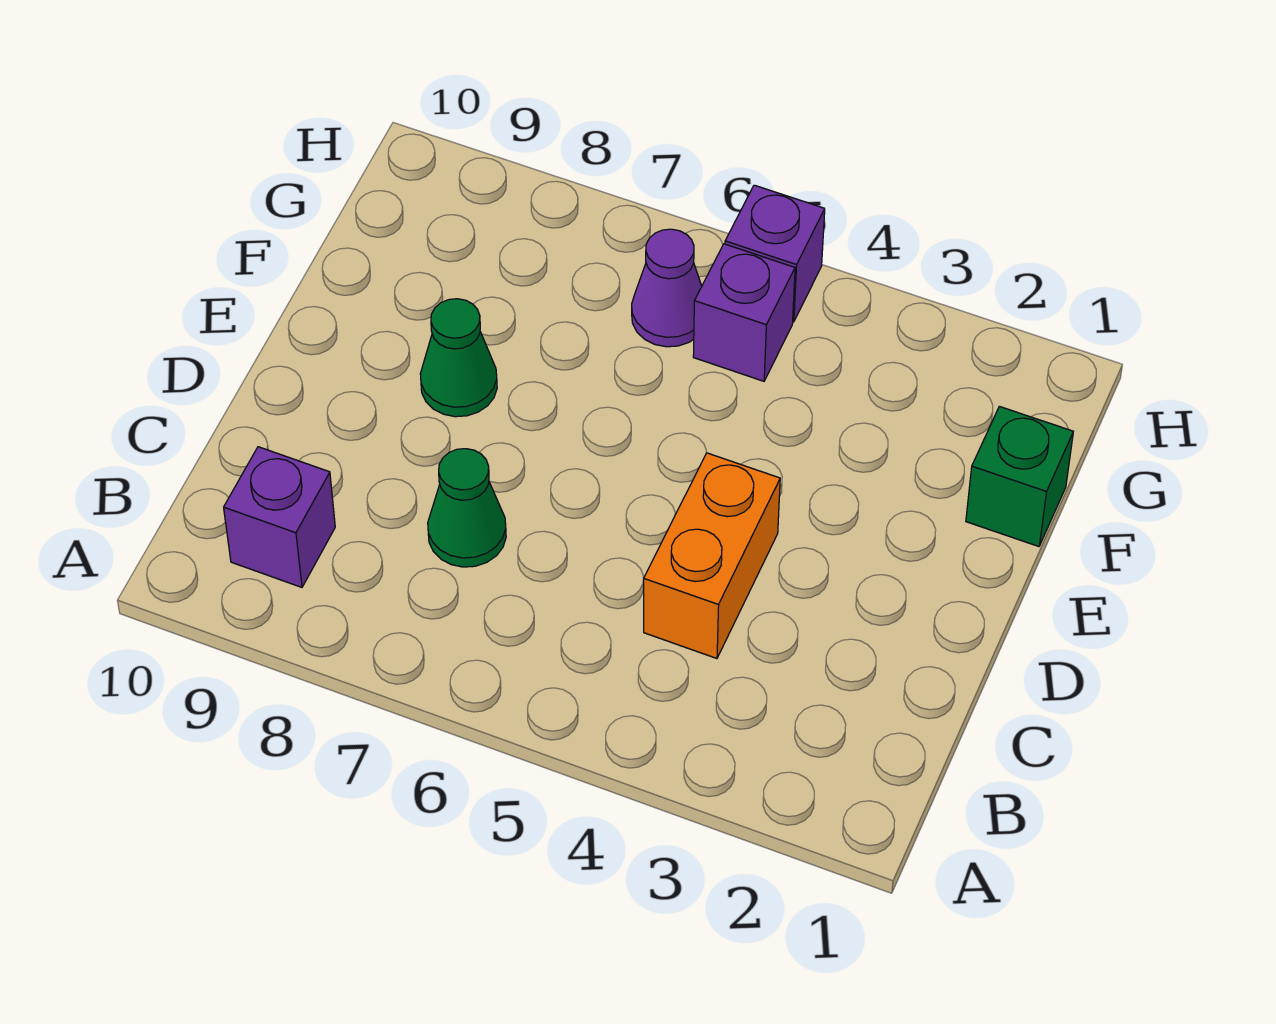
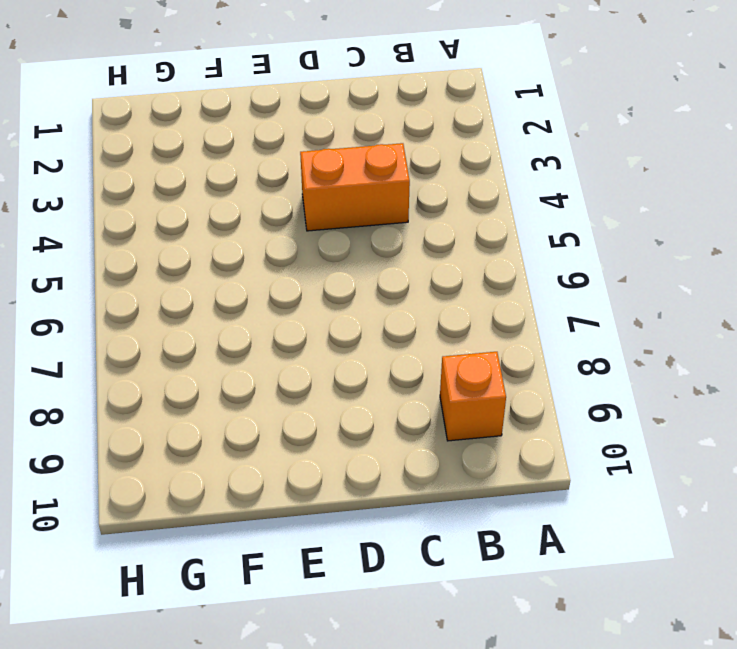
orange 1x1 brick [440,352,506,441] -> purple 1x1 brick [224,447,335,587]
none -> green 1x1 cone [428,449,506,567]
none -> green 1x1 cone [420,299,497,417]

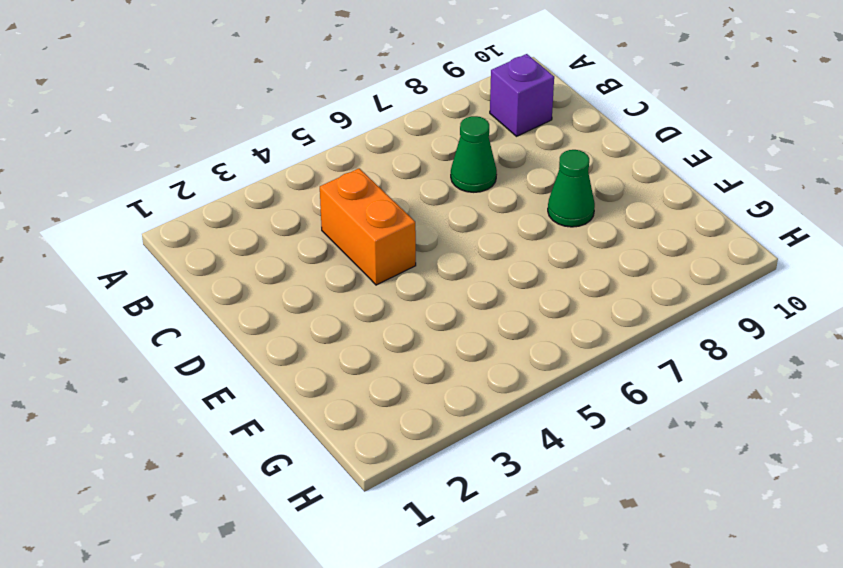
none -> green 1x1 brick [966,406,1073,547]
none -> purple 1x1 brick [693,244,795,381]

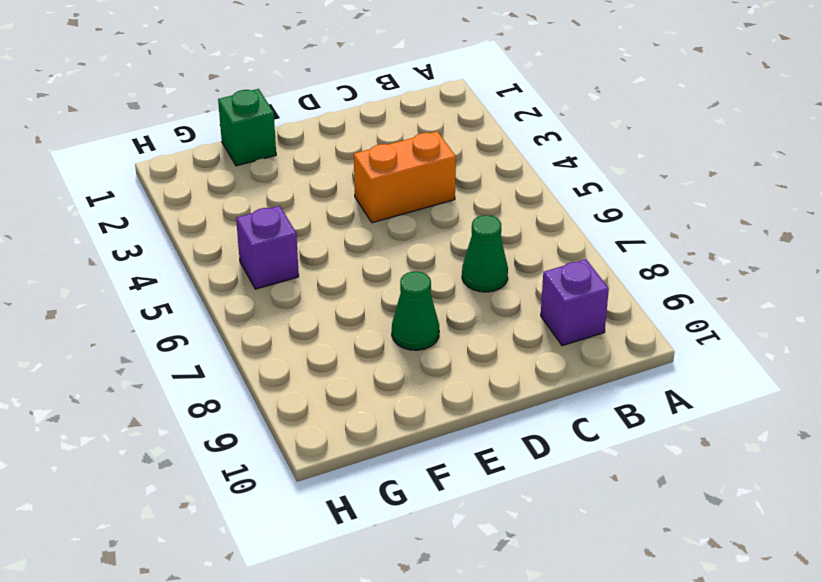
none -> purple 1x1 cone [632,229,702,347]
none -> purple 1x1 brick [725,185,825,322]

